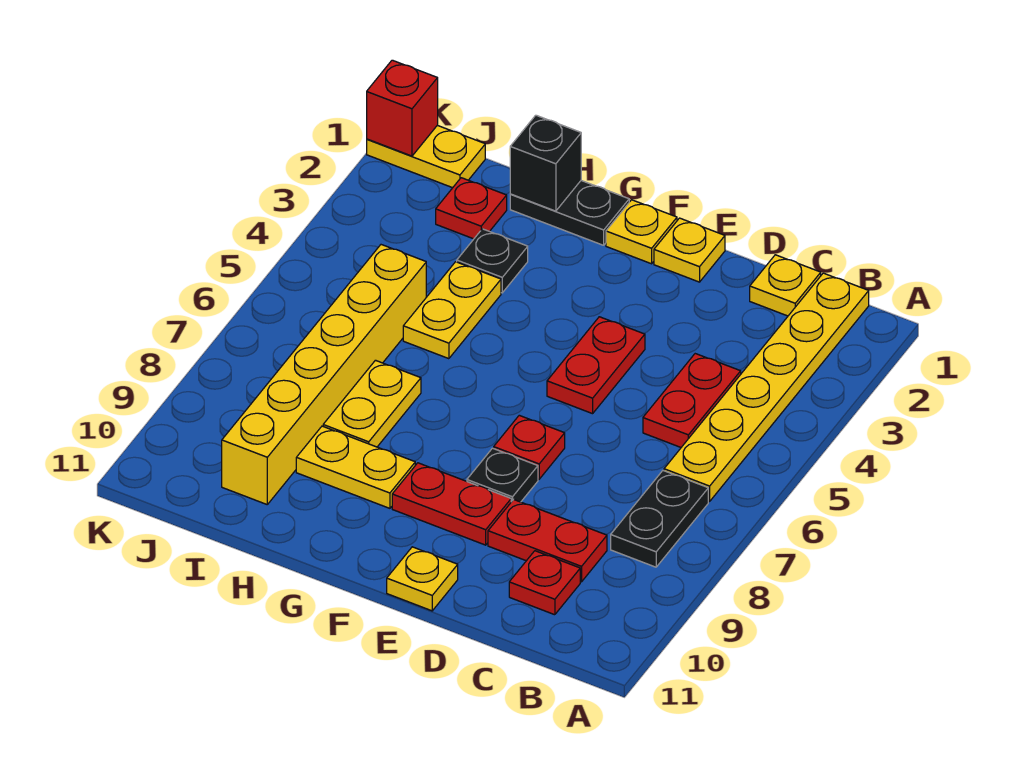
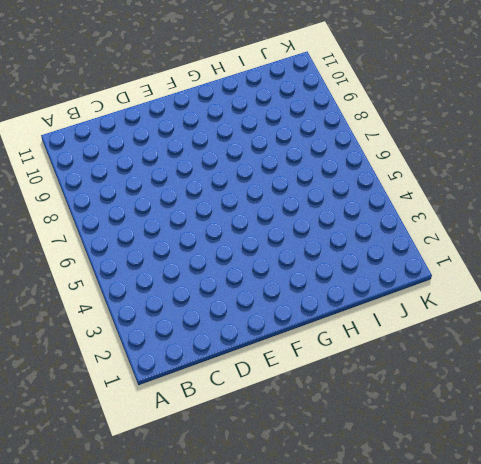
none -> yellow 1x6 plate [664,273,869,501]
none -> black 1x2 plate [611,471,708,567]
none -> yellow 1x1 plate [750,255,821,316]

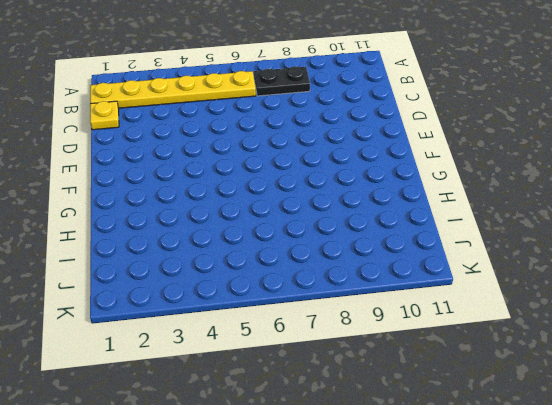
none -> red 1x2 plate [643,354,741,447]
none -> red 1x2 plate [488,500,607,582]
none -> red 1x1 plate [509,551,580,615]

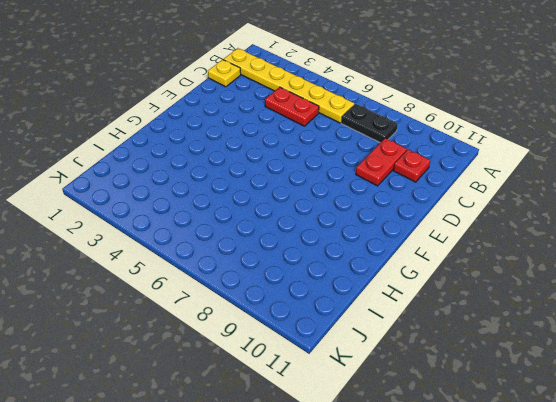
none -> yellow 1x1 plate [654,218,725,282]
none -> red 1x2 plate [547,317,645,414]
none -> red 1x1 plate [494,415,565,479]

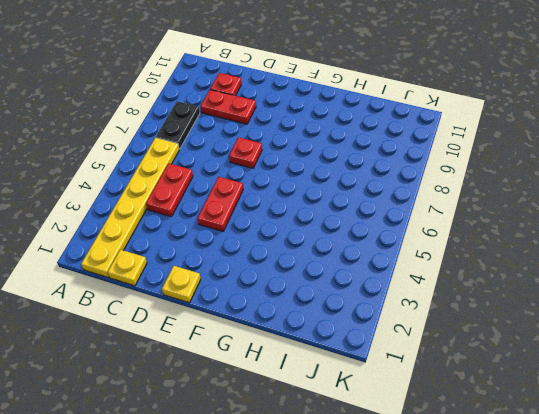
none -> black 1x1 plate [467,448,538,502]
none -> red 1x2 plate [392,463,511,545]
none -> yellow 1x1 plate [387,547,458,611]

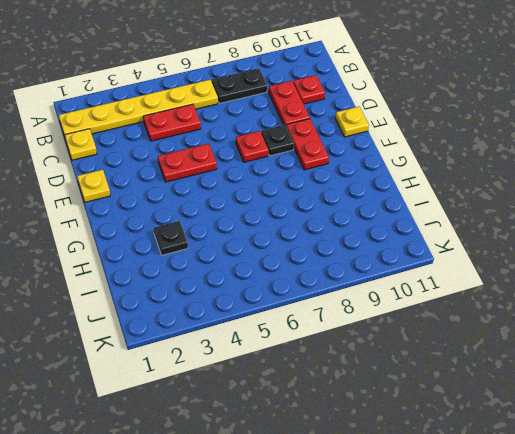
none -> yellow 1x1 plate [606,200,677,264]
none -> black 1x2 plate [510,181,629,245]
none -> yellow 1x2 plate [296,426,415,508]

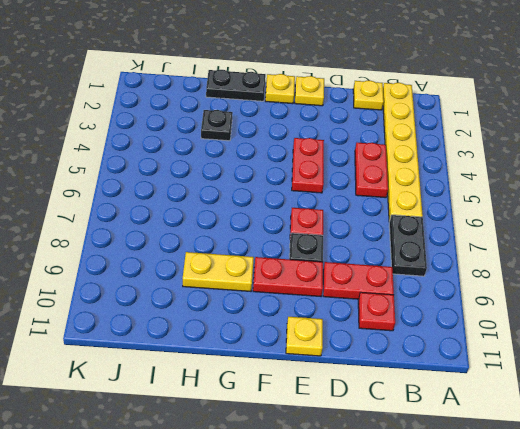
none -> yellow 1x2 plate [403,262,501,359]
none -> yellow 1x2 plate [323,360,421,447]
none -> red 1x1 plate [436,178,507,239]

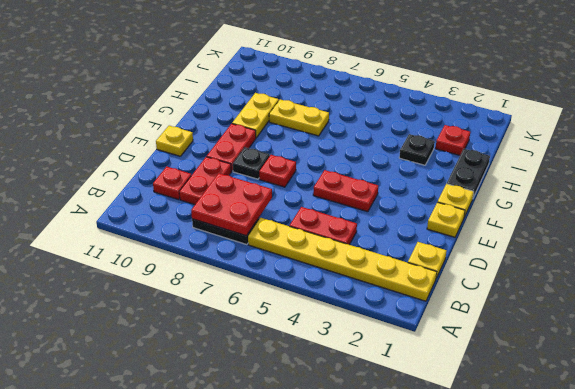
red 2x2 plate [191,173,272,236] -> none
none -> yellow 1x2 plate [403,262,501,359]
none -> yellow 1x6 brick [222,245,426,504]
none -> yellow 1x2 plate [367,125,485,188]

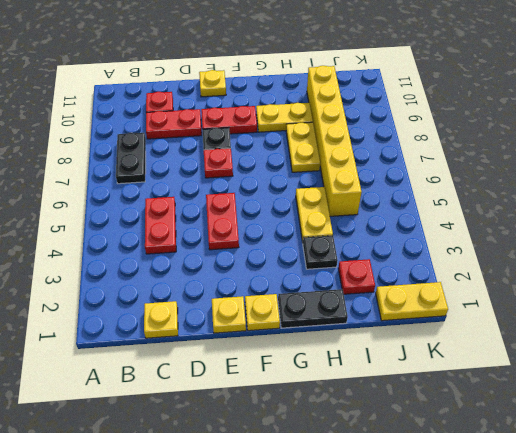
none -> yellow 1x6 plate [664,273,869,501]
none -> black 1x1 brick [510,115,581,211]
none -> red 1x1 brick [367,60,438,156]

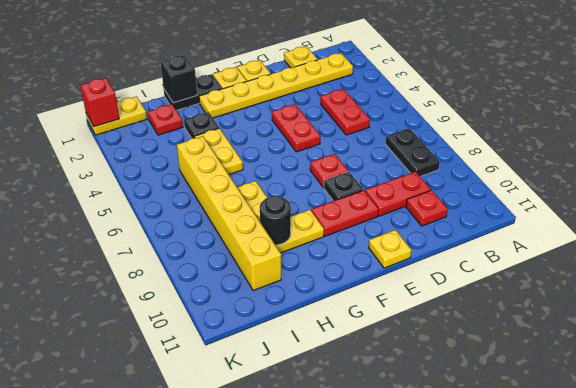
yellow 1x6 plate [199,53,353,118] -> yellow 1x6 plate turned to [664,273,869,501]
black 1x1 round brick [260,195,291,245] -> none

